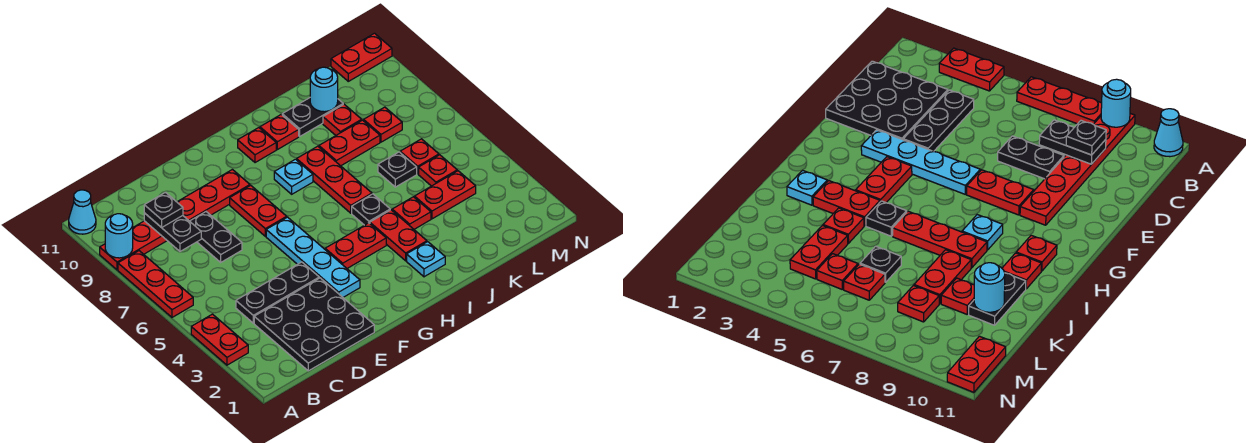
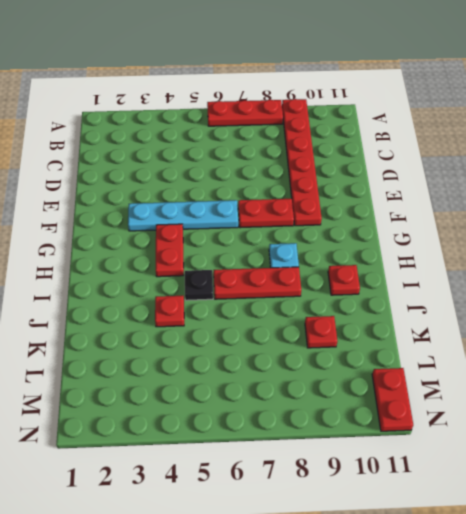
none -> red 1x2 plate [191,314,248,365]
none -> cyan 1x1 cone [69,190,96,234]
none -> black 3x3 plate [254,278,374,371]
none -> black 1x3 plate [236,262,319,323]

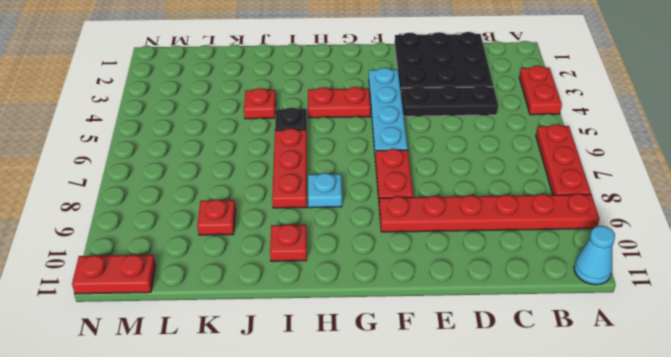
none -> black 1x2 plate [190,212,242,262]
none -> red 1x1 plate [238,128,276,163]
none -> cyan 1x1 plate [407,242,445,277]
none -> red 1x2 plate [370,210,427,261]

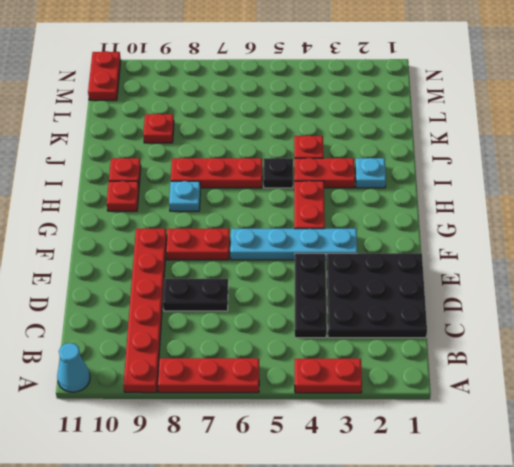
none -> red 1x2 plate [319,120,380,166]
none -> black 1x2 plate [282,98,343,136]
none -> red 1x2 plate [415,171,476,219]
none -> black 1x1 plate [378,152,417,187]

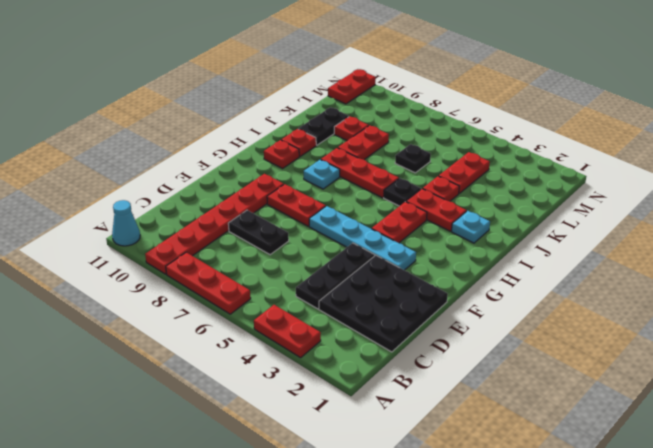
none -> red 1x1 plate [419,155,457,186]
none -> red 1x1 plate [400,139,439,174]
none -> red 1x1 plate [364,107,402,142]
none -> cyan 1x1 round brick [105,214,133,258]

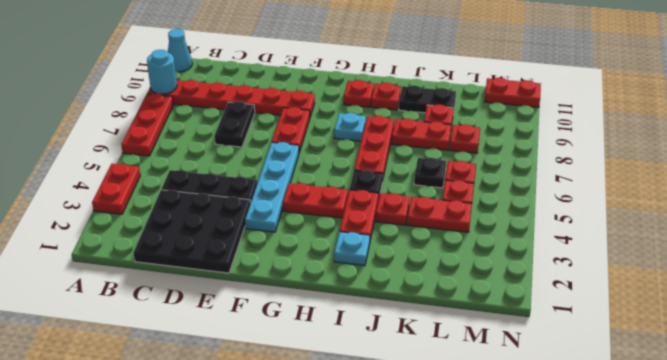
none -> black 1x2 plate [144,213,201,251]
none -> cyan 1x1 round brick [310,67,338,112]
none -> black 1x1 plate [144,192,183,228]

